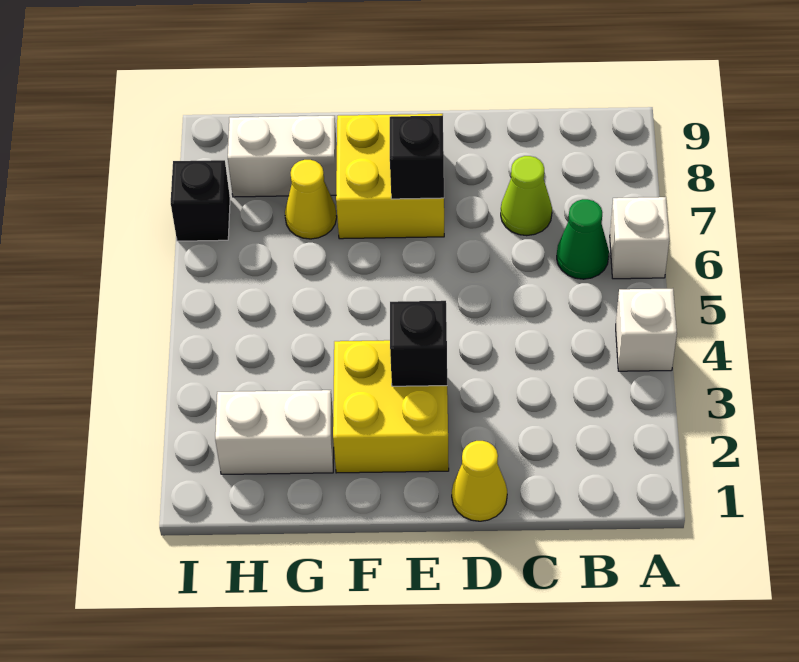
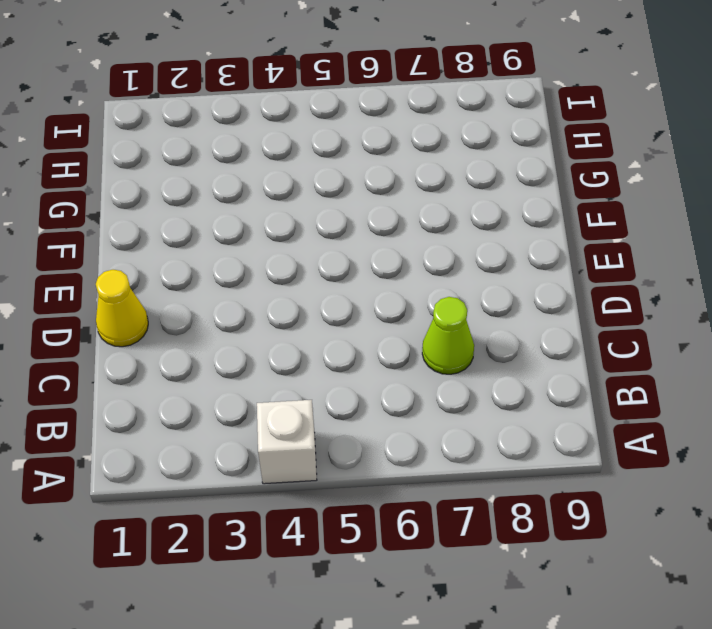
none -> white 1x1 brick [610,197,669,279]
none -> green 1x1 cone [557,199,609,279]
none -> yellow 2x2 brick [333,340,449,473]

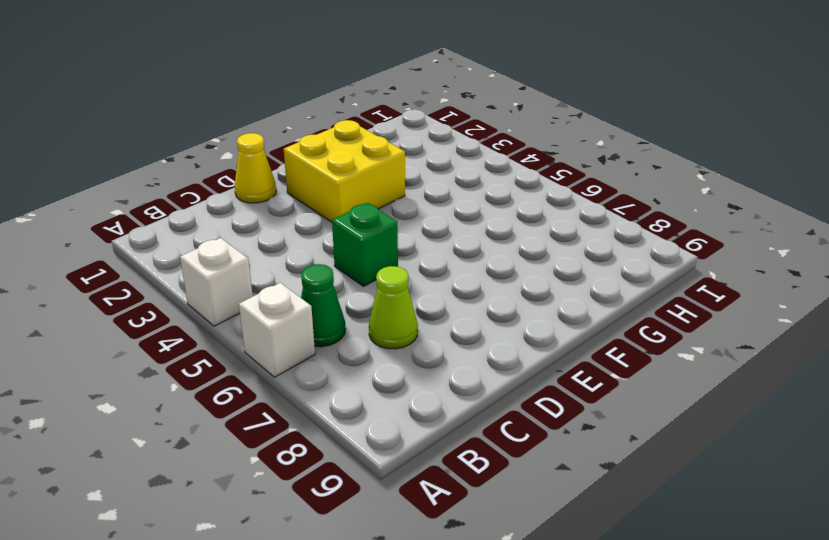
green 1x1 brick [332,203,398,286] -> none
none -> yellow 2x2 brick [336,114,444,239]
none -> white 1x2 brick [215,390,334,474]
none -> yellow 1x1 cone [285,160,337,239]

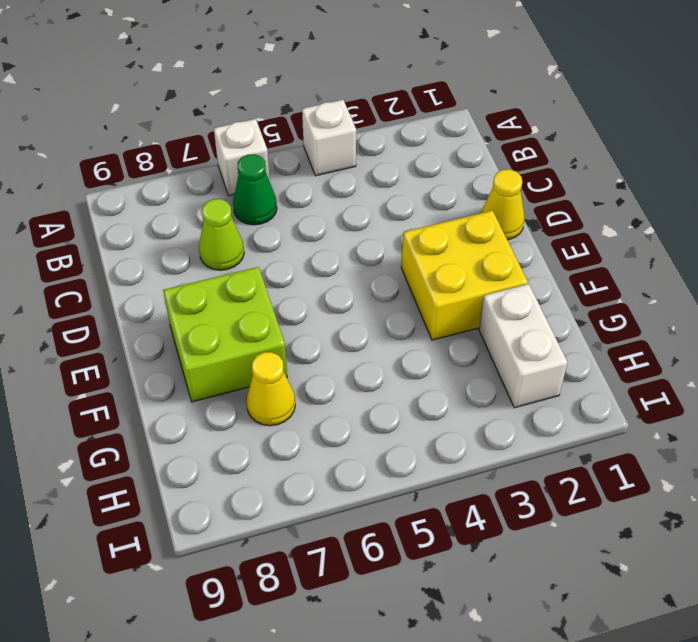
lime 2x2 brick [163,267,287,402] -> yellow 2x2 brick [336,114,444,239]
none -> white 1x2 brick [228,116,337,197]
none -> black 1x1 brick [171,160,230,241]
none -> black 1x1 brick [390,301,447,386]

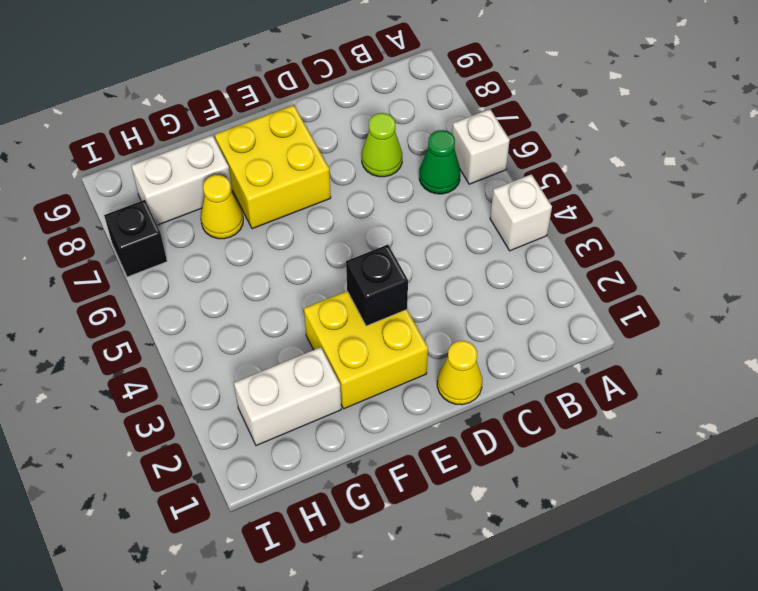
none -> black 1x1 brick [390,116,444,199]

